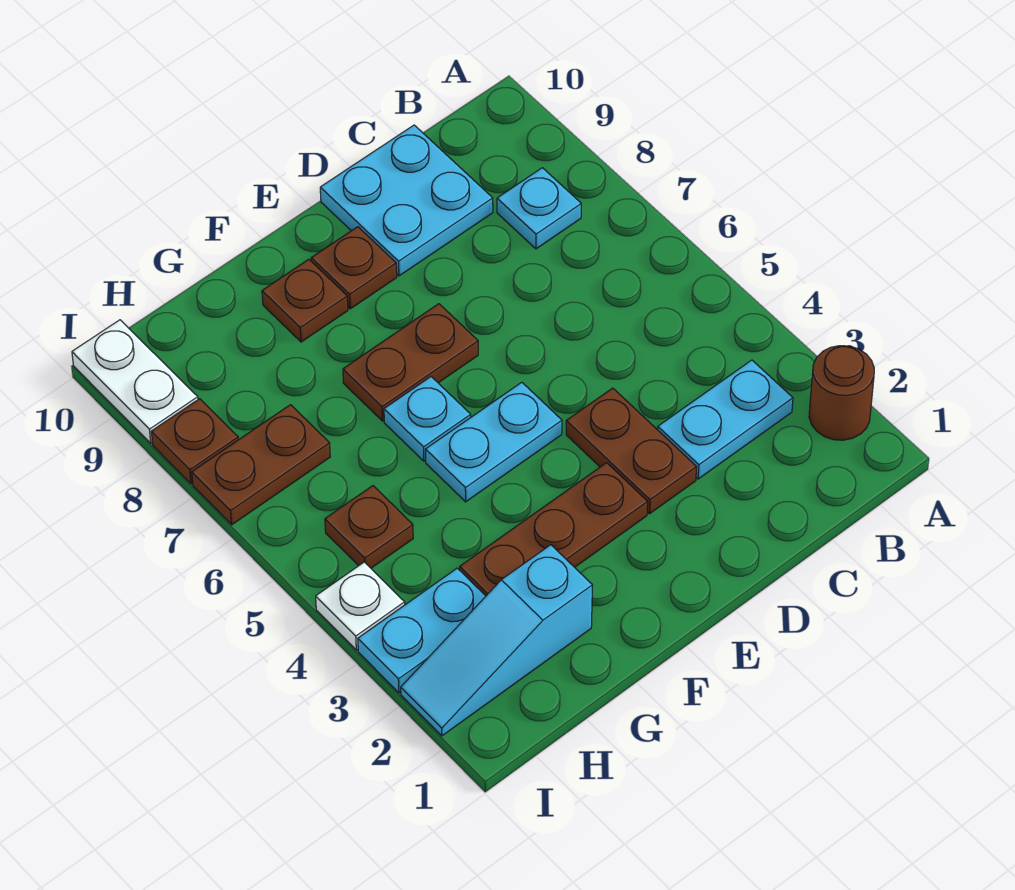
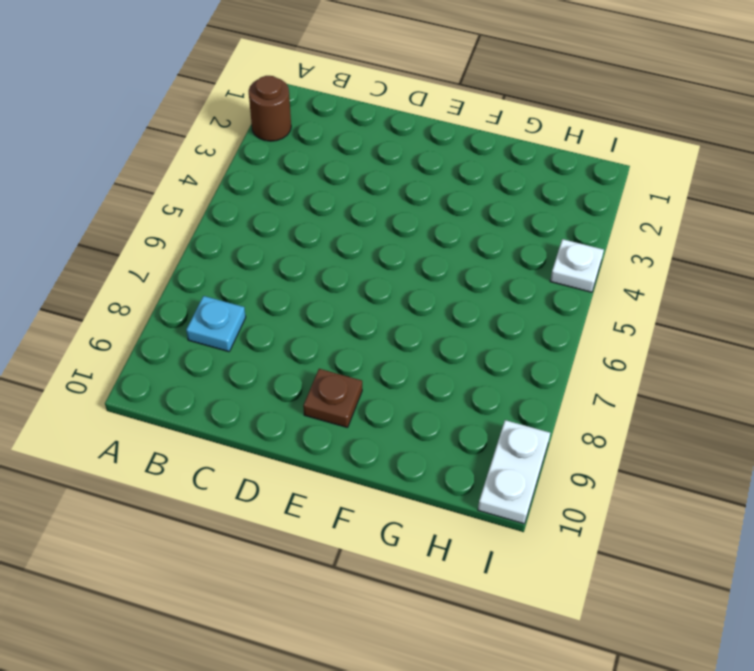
none -> cyan 1x2 plate [658,360,793,479]
none -> cyan 2x2 plate [320,125,493,276]
none -> brown 1x2 plate [566,388,697,514]

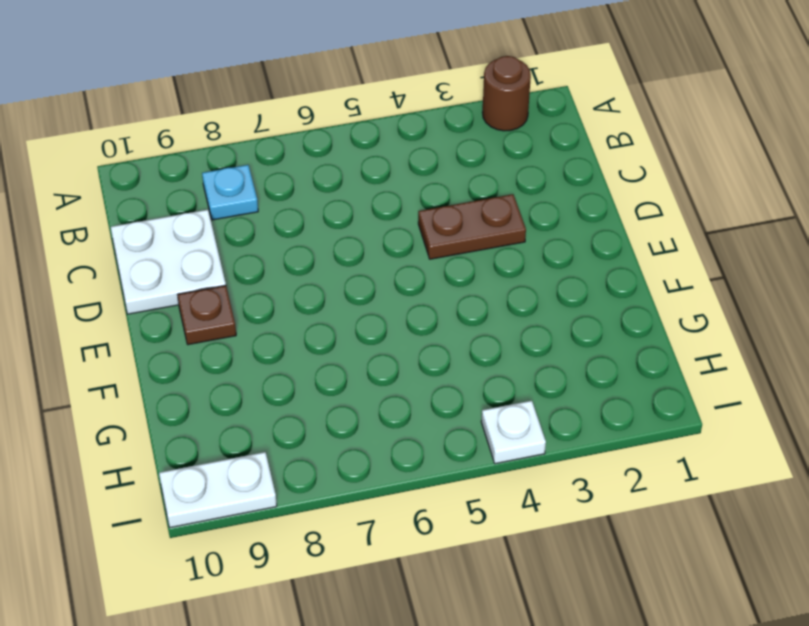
white 2x2 plate [111,210,226,314] -> cyan 2x2 plate [320,125,493,276]
none -> cyan 1x2 plate [658,360,793,479]
none -> brown 1x3 plate [460,463,648,596]
none -> cyan 1x2 plate [426,382,562,502]

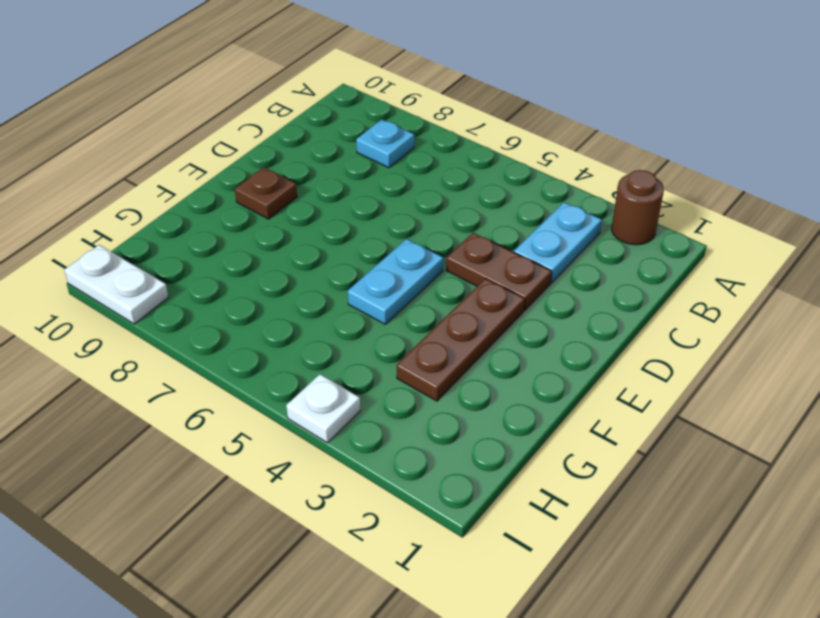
none -> cyan 2x2 plate [320,125,493,276]
none -> brown 1x2 plate [343,304,478,421]
none -> cyan 1x1 plate [384,377,471,461]

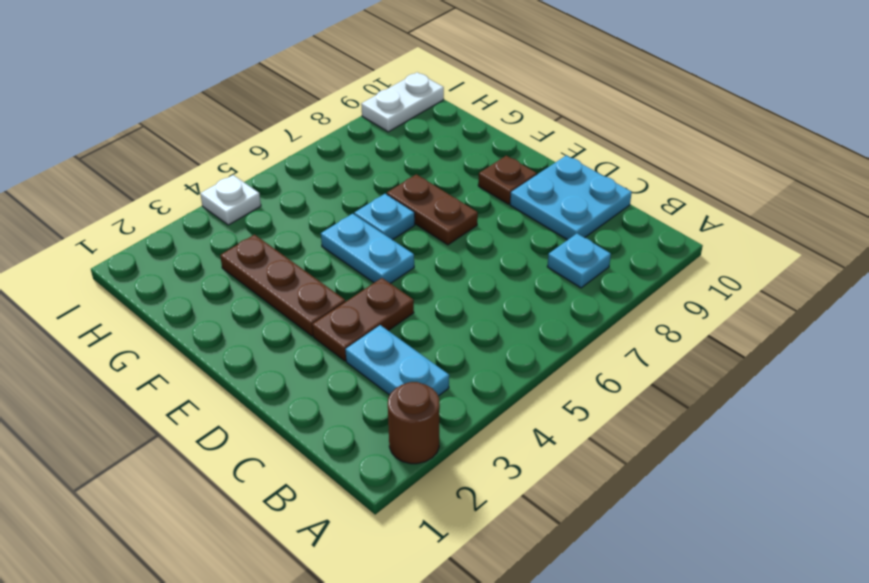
none -> brown 1x1 plate [262,259,348,342]
none -> cyan 1x3 slope [401,545,592,736]
none -> cyan 1x2 plate [358,568,486,693]

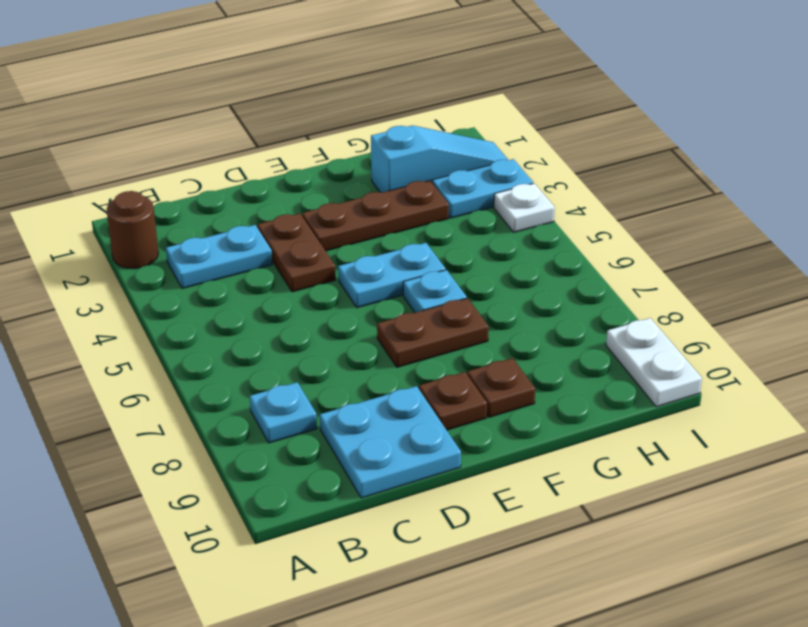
none -> brown 1x1 plate [325,486,413,568]
none -> brown 1x2 plate [192,405,330,525]
none -> brown 1x1 plate [151,399,238,484]

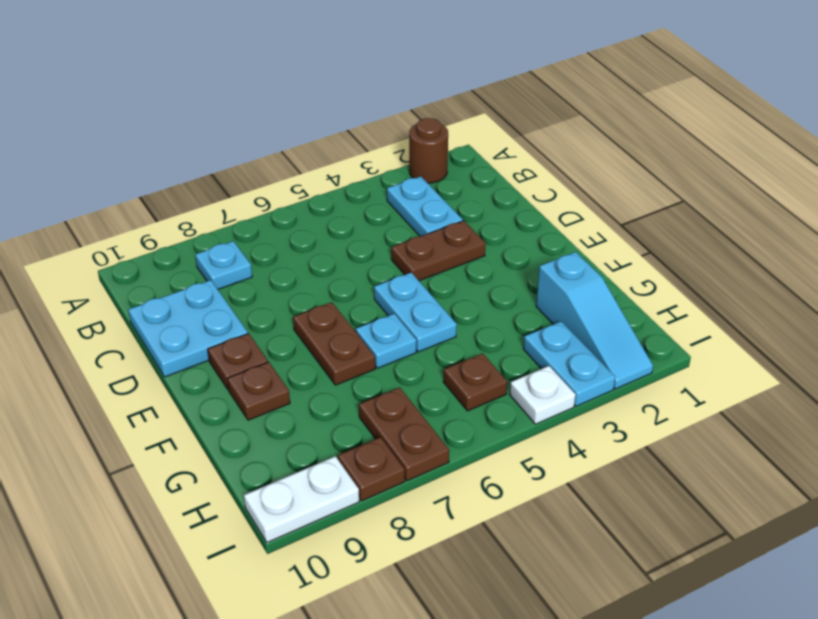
none -> brown 1x3 plate [460,463,648,596]

